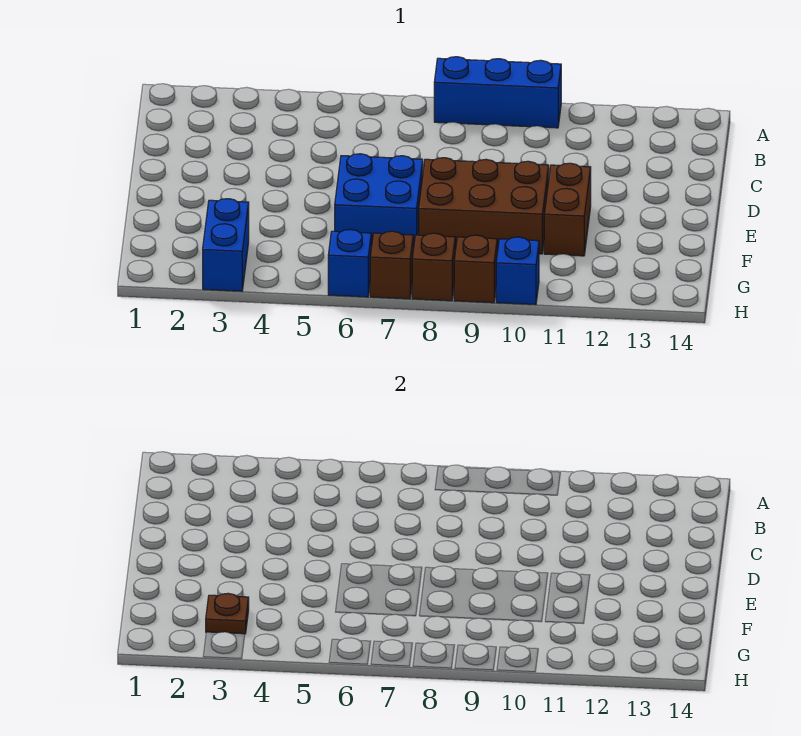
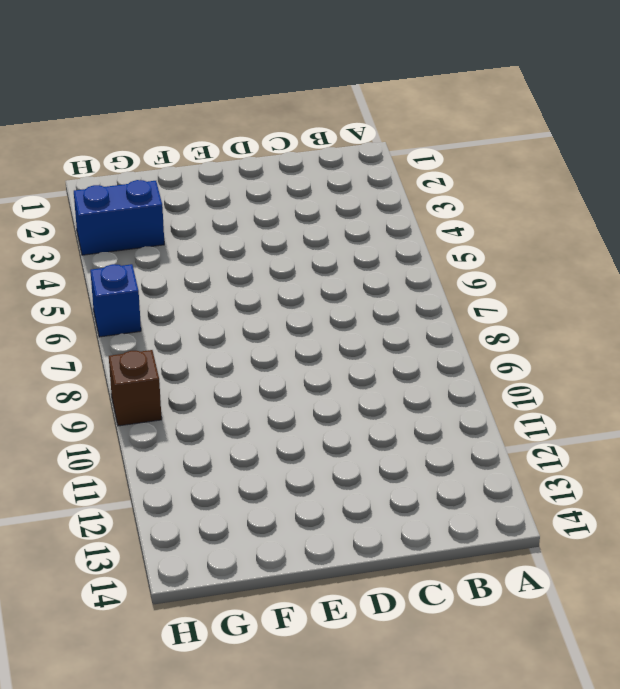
none -> blue 1x3 brick [434,57,561,128]
none -> blue 2x2 brick [335,154,423,248]

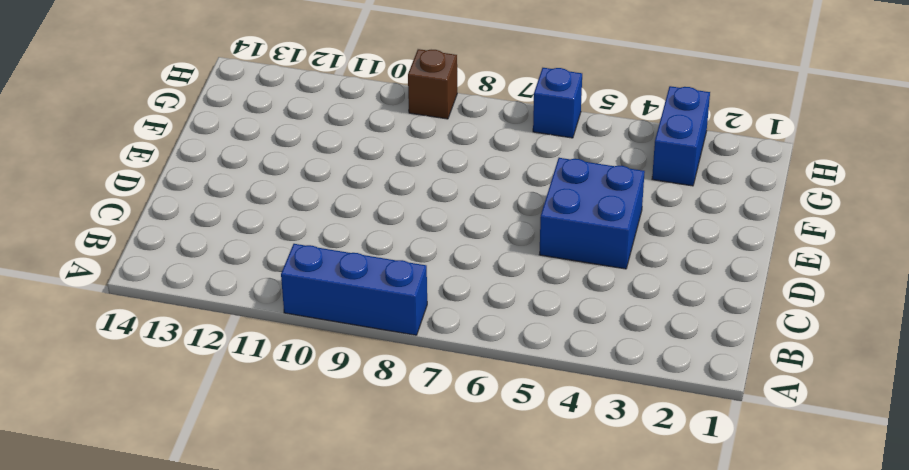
blue 2x2 brick [539,158,645,269] -> blue 2x2 brick moved to [335,154,423,248]
none -> brown 2x3 brick [419,158,549,254]
none -> brown 1x2 brick [544,163,591,256]

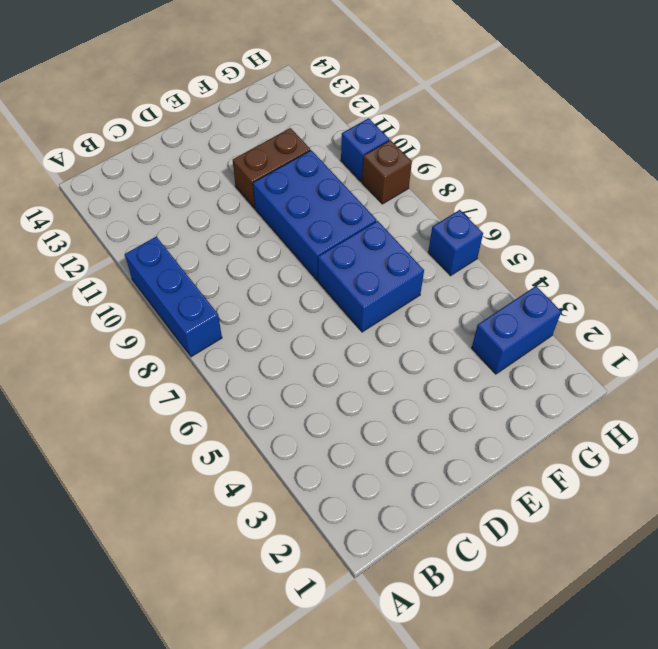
blue 2x3 brick [253,150,377,280] -> brown 2x3 brick [419,158,549,254]
none -> brown 1x1 brick [370,231,413,299]
none -> brown 1x1 brick [412,233,455,301]

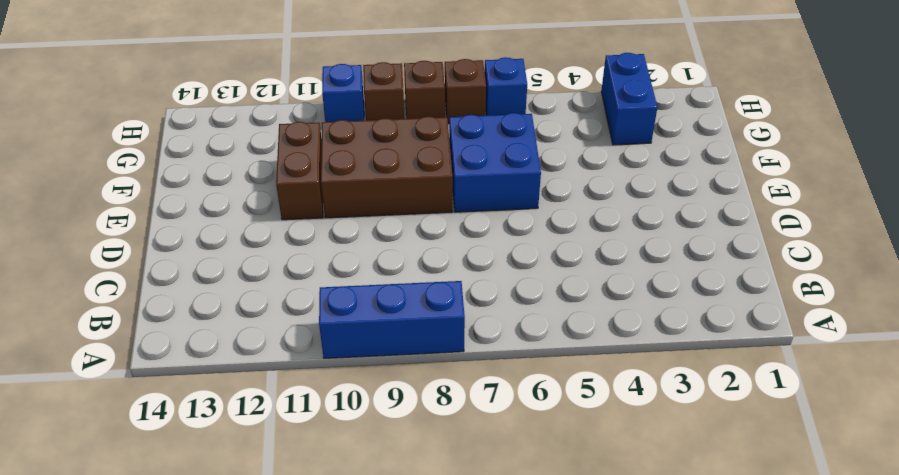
none -> brown 1x1 plate [206,593,249,634]

